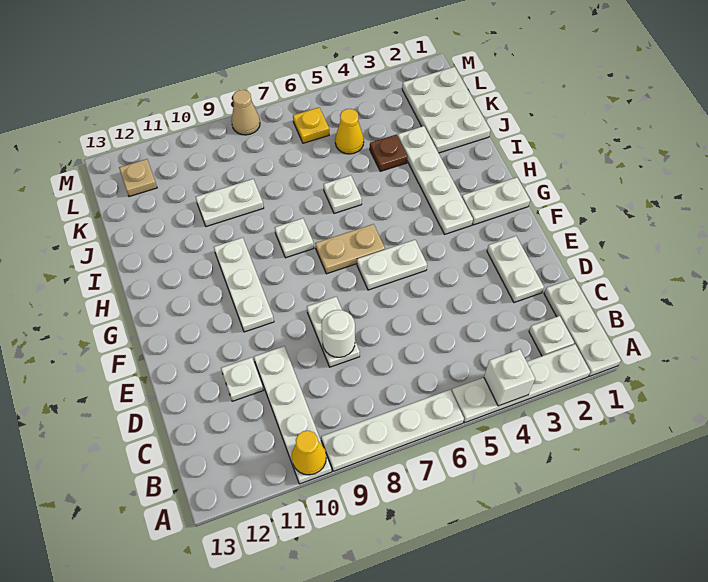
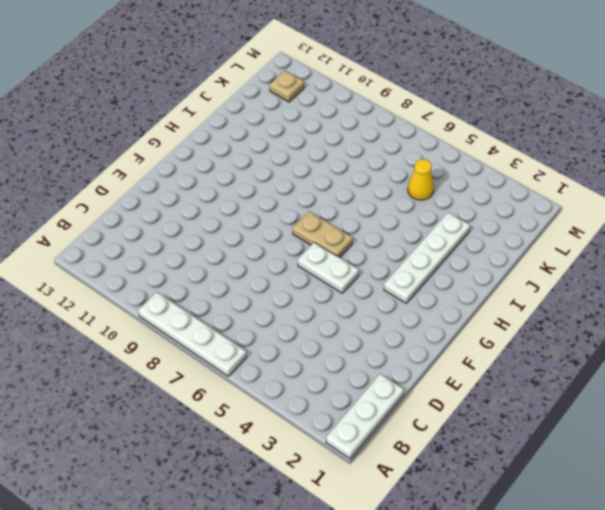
none -> white 1x4 plate [452,344,590,423]
none -> white 1x4 plate [254,346,332,484]
none -> white 1x1 plate [529,316,574,356]

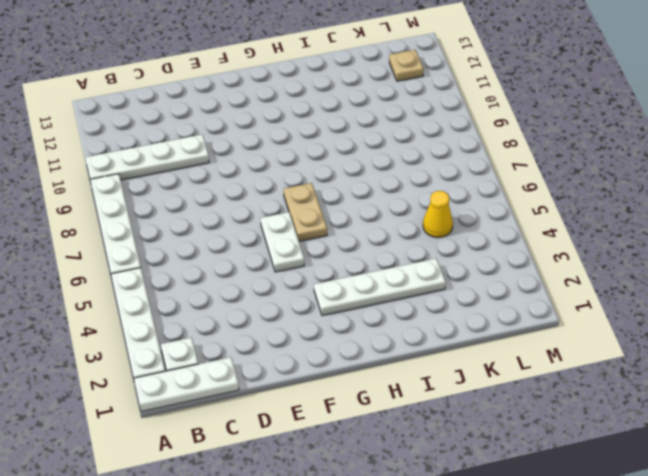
none -> white 1x2 plate [487,236,544,303]
none -> white 1x2 plate [307,297,360,367]
none -> white 1x1 plate [221,357,263,401]

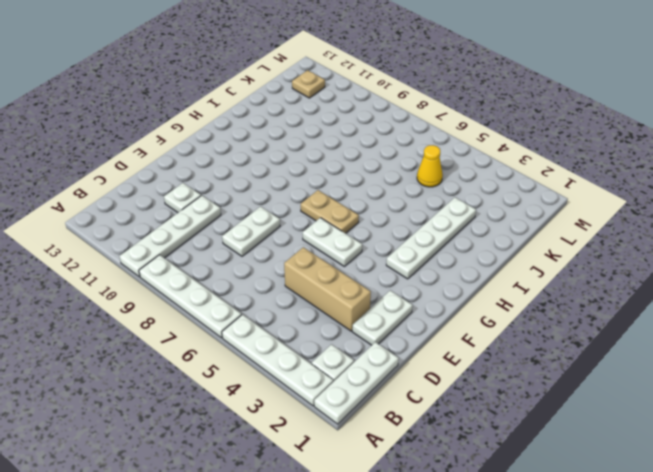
tan 1x3 brick [284,247,371,331] -> none
none -> white 1x3 plate [214,238,274,332]
none -> white 1x2 plate [462,177,530,225]
none -> white 1x1 plate [275,218,314,258]

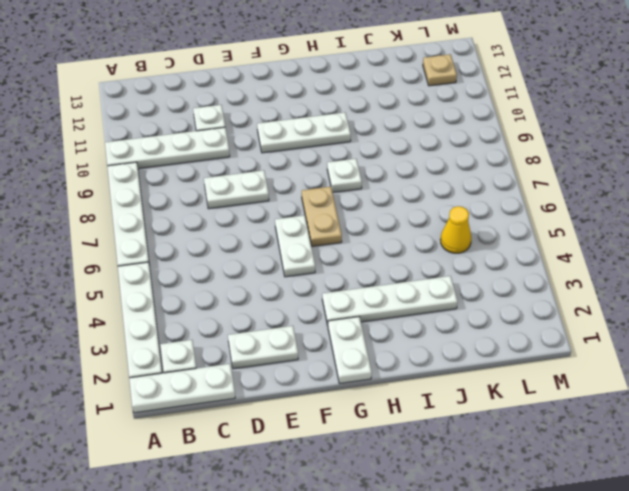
none -> white 1x1 plate [324,175,362,213]
none -> white 2x3 plate [402,67,490,153]
none -> brown 1x1 plate [370,135,407,171]

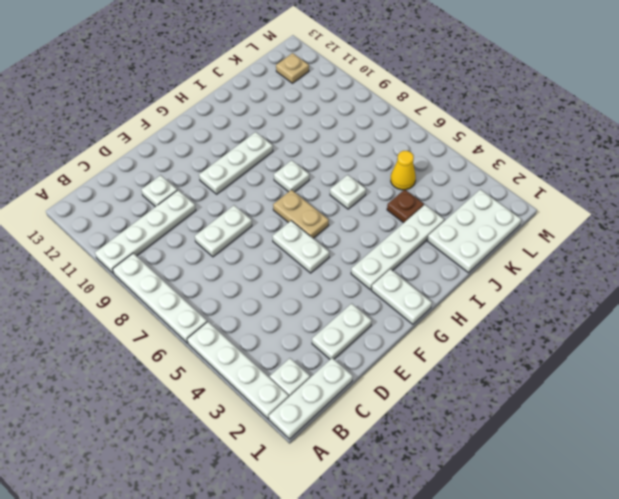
none -> white 1x2 plate [196,179,264,227]
none -> yellow 1x1 plate [293,108,329,143]
none -> tan 1x1 cone [231,90,260,135]

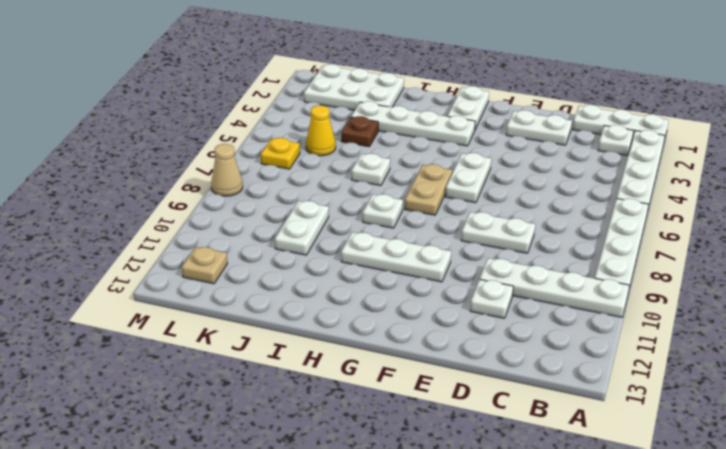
none -> white 1x1 brick [484,349,535,406]
none -> yellow 1x1 cone [292,431,326,475]
none -> white 1x1 round brick [321,310,355,357]

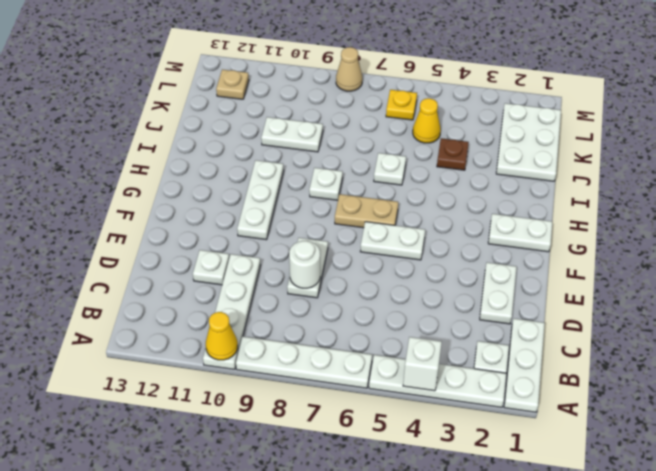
none -> white 1x4 plate [398,126,473,234]

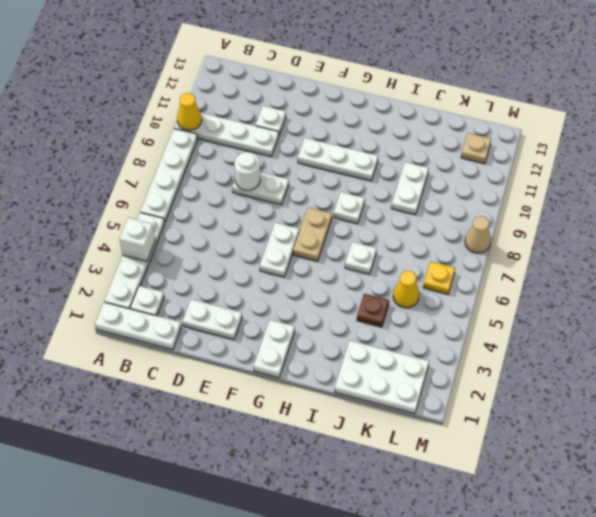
none -> white 1x4 plate [398,126,473,234]

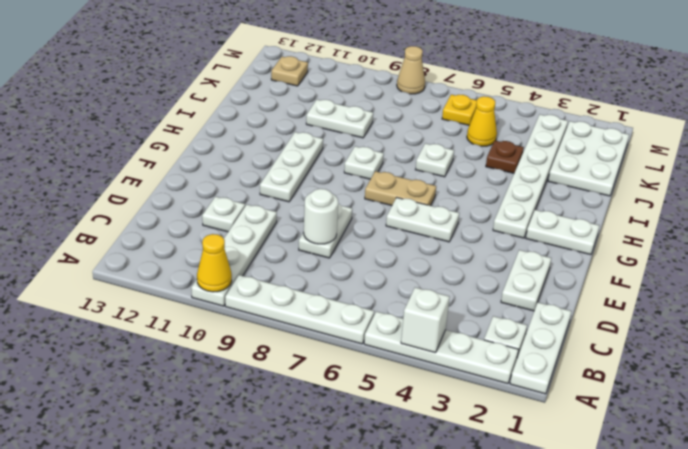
white 1x6 plate [493,114,568,238] -> white 1x4 plate [398,126,473,234]

